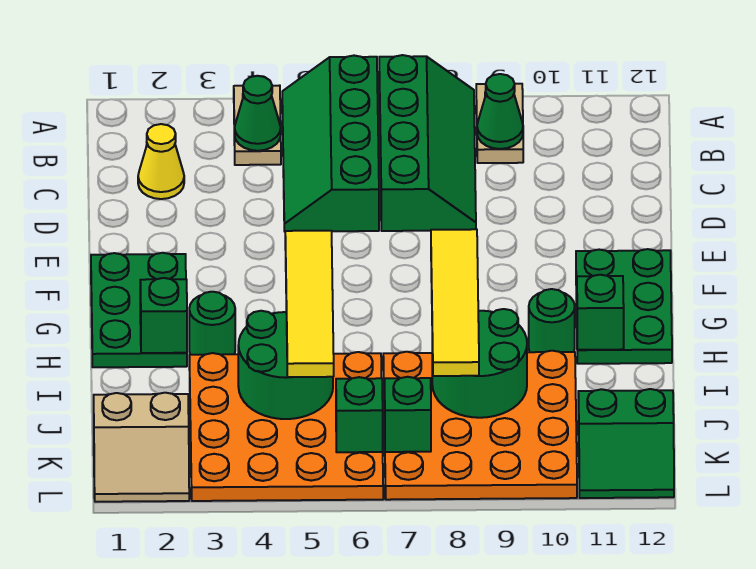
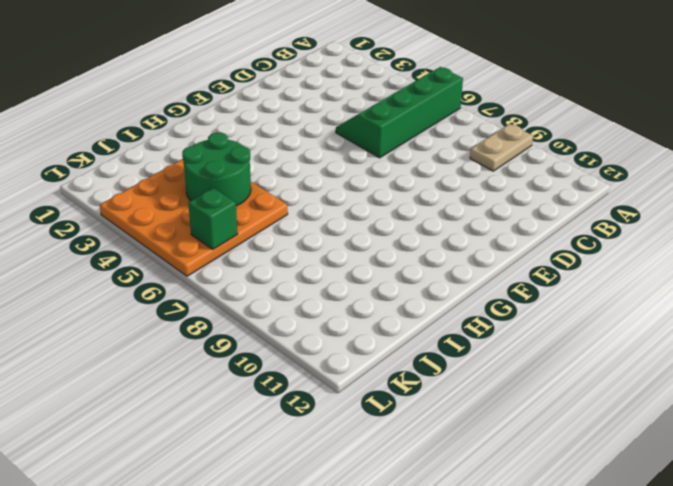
none -> tan 1x2 plate [234,85,281,165]
none -> green 2x4 slope [379,55,476,231]
none -> yellow 1x1 cone [138,124,184,199]

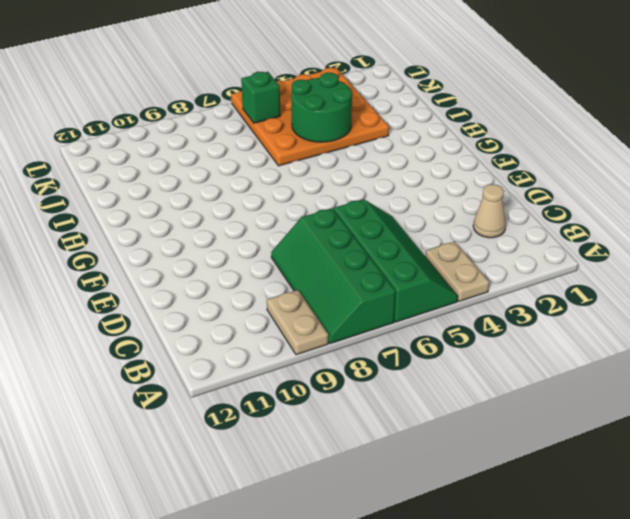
tan 1x1 cone [473,184,506,238] -> yellow 1x1 cone [138,124,184,199]
none -> green 2x3 plate [91,253,187,367]
none -> green 2x3 plate [576,249,672,364]
none -> green 1x1 round brick [189,292,235,355]

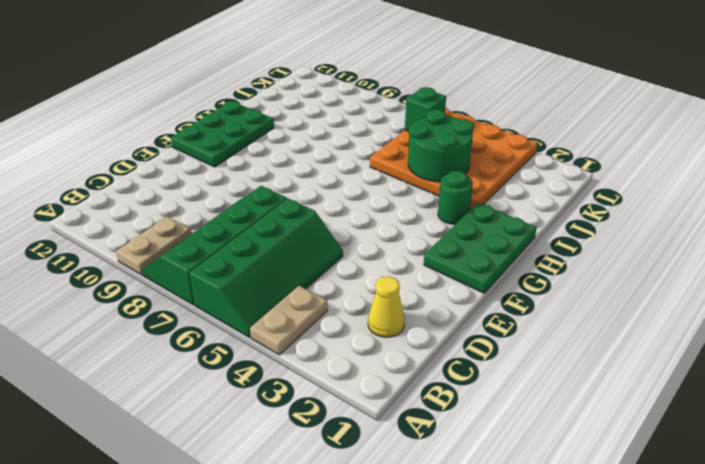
none -> green 1x1 round brick [529,289,575,352]
none -> orange 4x4 plate [383,351,577,500]
none -> tan 2x2 slope [94,393,189,502]

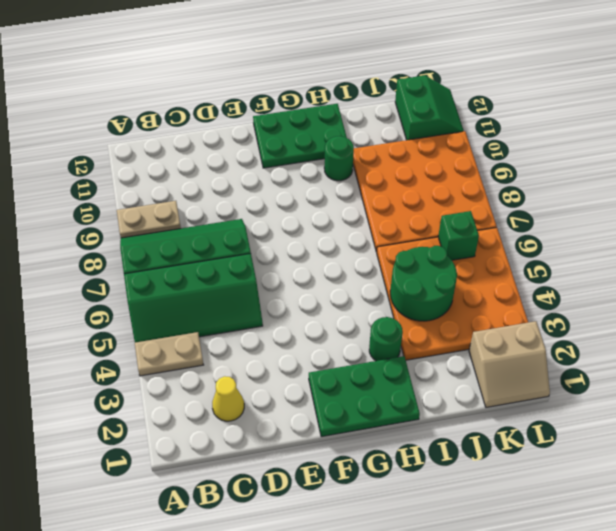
tan 2x2 slope [469,321,550,407] -> tan 2x2 slope turned to [94,393,189,502]
none -> green 1x1 cone [235,76,281,151]
none -> green 1x1 cone [477,74,523,149]
none -> green 1x1 brick [140,278,187,353]

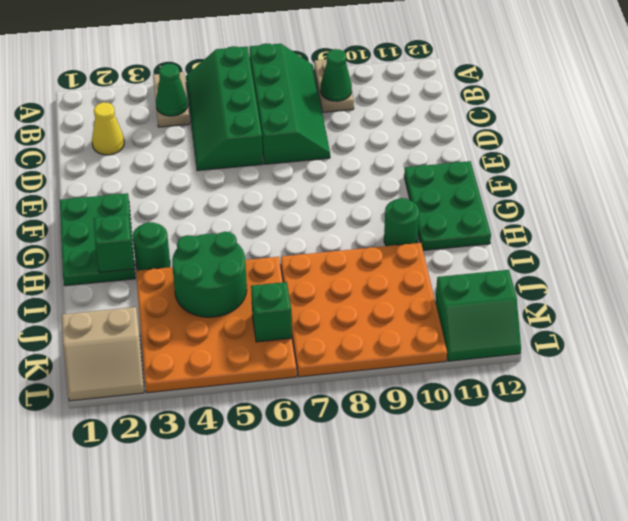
none -> green 1x1 brick [577,275,624,350]
none -> green 2x2 round brick [432,309,527,418]
none -> green 1x1 brick [384,377,431,452]

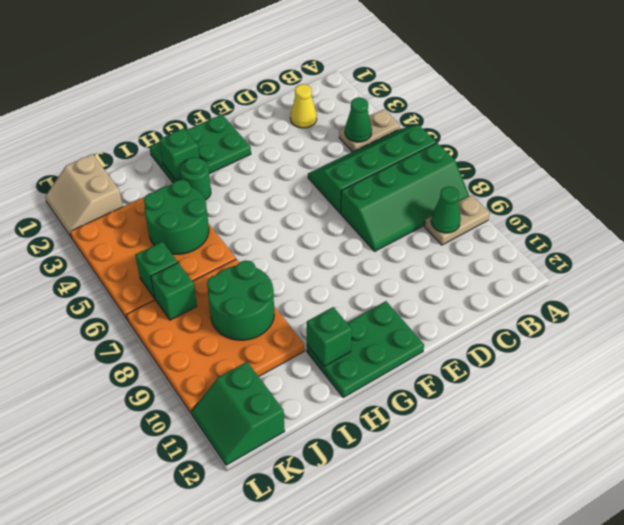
none -> green 1x1 round brick [529,289,575,352]
none -> yellow 1x4 tile [285,231,334,377]
none -> yellow 1x4 tile [431,229,479,376]

